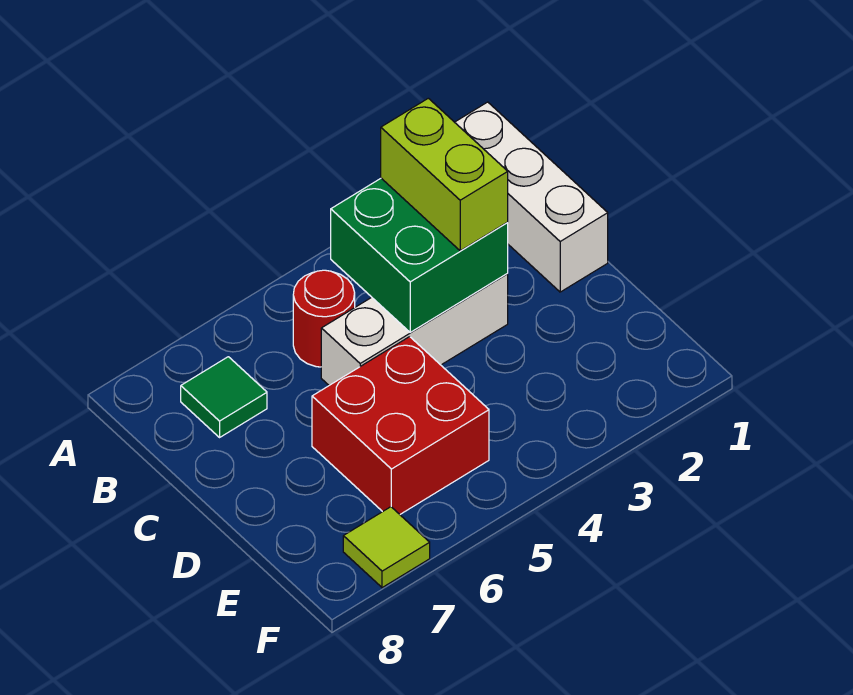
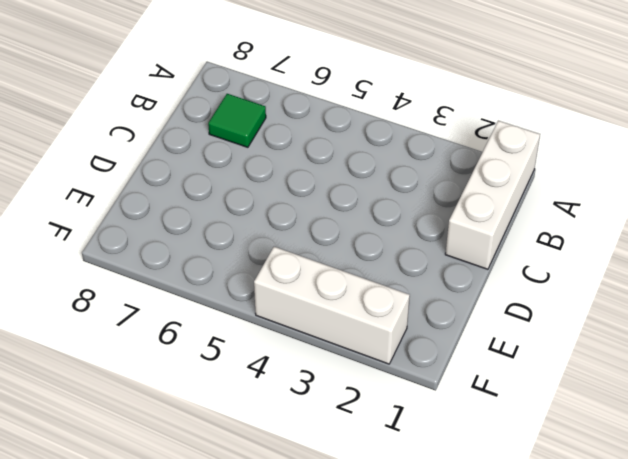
white 1x3 brick [254,247,410,364] -> white 1x3 brick moved to [321,274,508,385]
none -> red 1x1 round brick [293,270,355,367]
none -> red 2x2 brick [312,337,489,514]

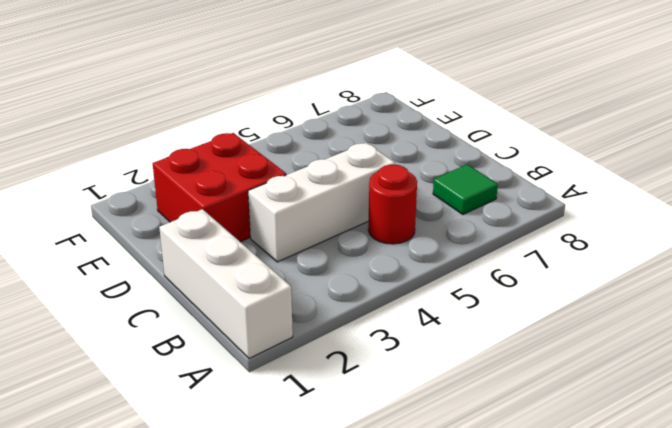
red 2x2 brick [153,133,286,242] -> red 2x2 brick moved to [312,337,489,514]
none -> lime 1x1 tile [343,507,430,588]
none -> green 2x2 brick [331,178,508,332]

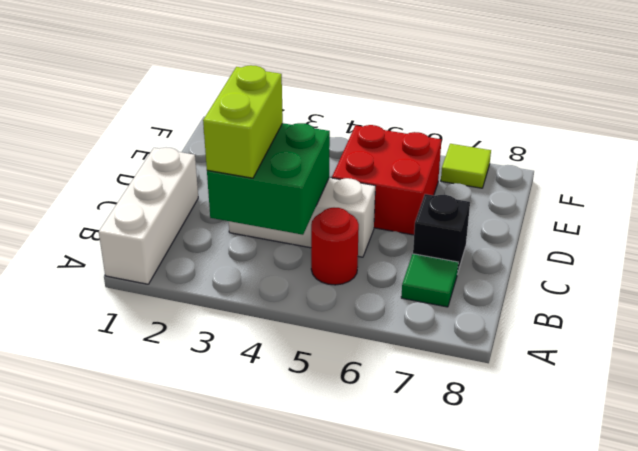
black 1x1 brick [413,194,470,273] -> none

